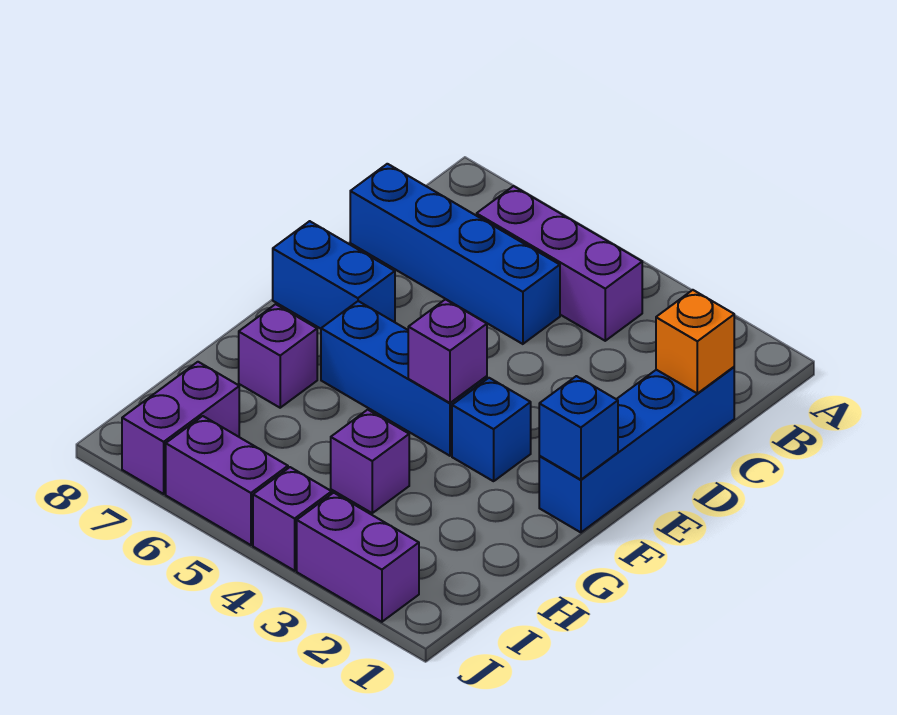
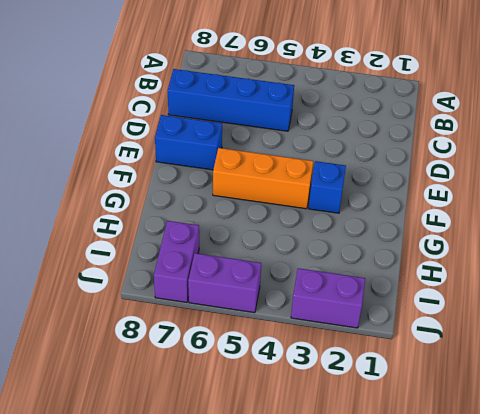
orange 1x3 brick [213,148,313,209] -> blue 1x3 brick [321,301,487,456]
none -> purple 1x3 brick [477,186,642,341]
none -> blue 1x4 brick [539,367,734,532]
none -> purple 1x1 brick [239,304,317,408]

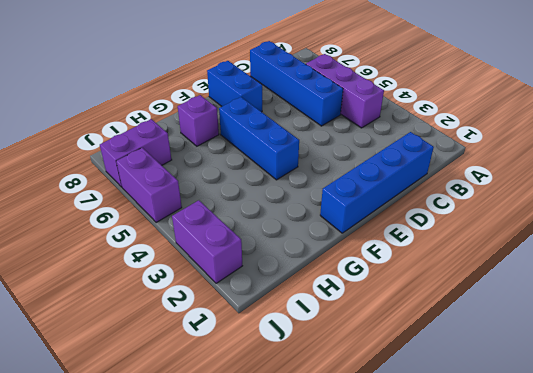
none -> blue 1x1 brick [452,378,531,481]
none -> purple 1x1 brick [331,410,409,513]
none -> purple 1x1 brick [253,467,332,571]

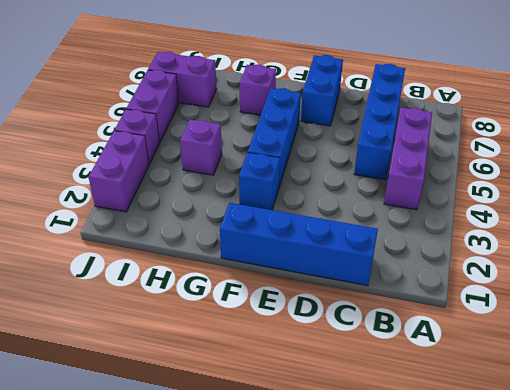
none -> orange 1x1 brick [656,290,734,393]
none -> blue 1x1 brick [539,376,618,480]
none -> purple 1x1 brick [408,299,487,403]

